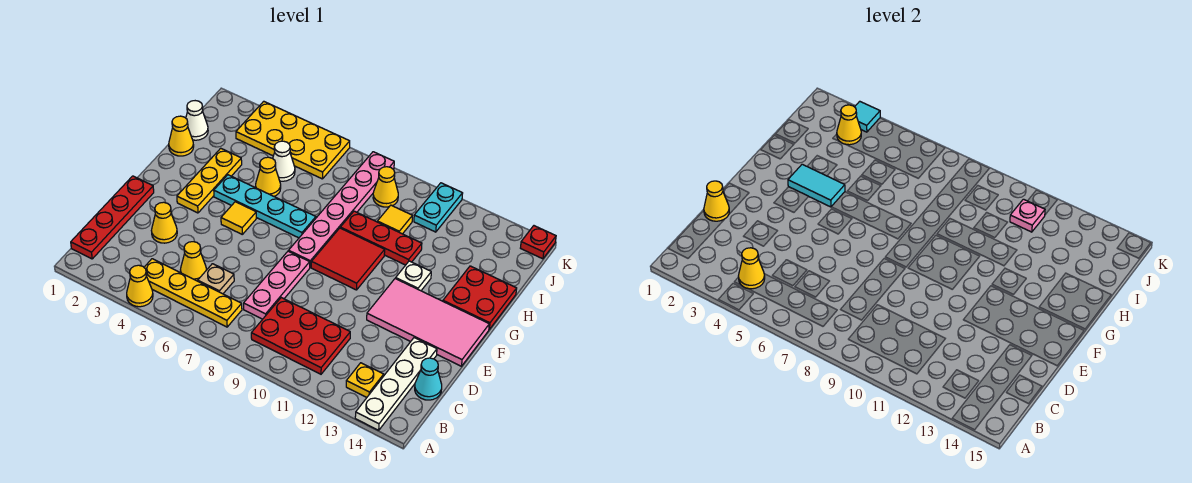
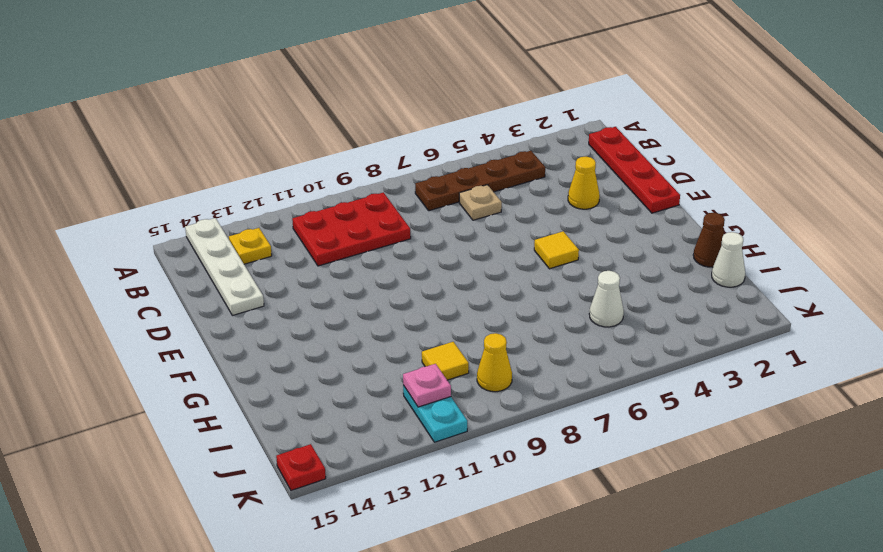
brown 1x4 plate [415,151,545,211] -> yellow 1x4 plate [144,259,242,327]
brown 1x1 cone [693,213,725,267] -> yellow 1x1 cone [169,116,194,156]
none -> yellow 1x1 cone [127,265,153,307]
none -> yellow 1x1 cone [181,242,206,281]
none -> pink 1x3 plate [244,251,310,319]
none -> cyan 1x1 cone [415,358,442,400]

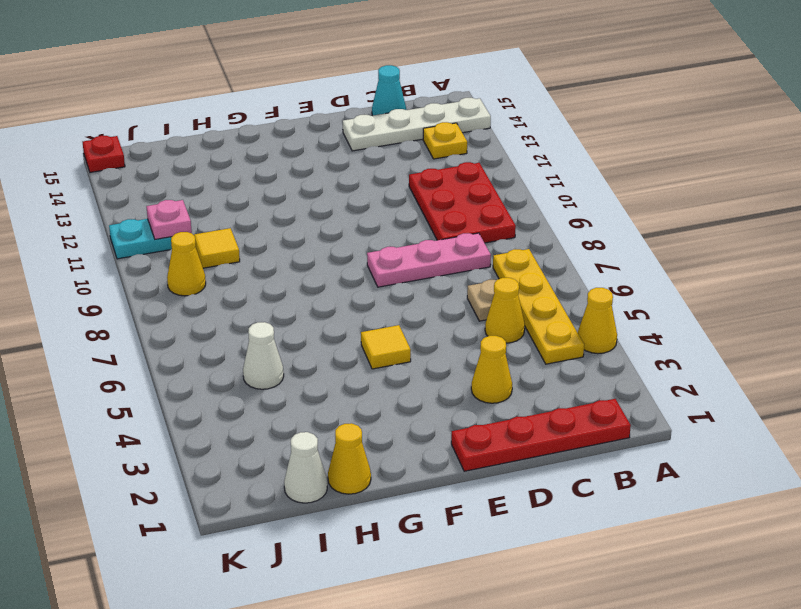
none -> pink 2x4 tile [367,278,489,366]
none -> yellow 1x3 plate [177,148,242,213]
none -> pink 1x6 plate [289,152,394,267]
none -> red 2x2 tile [311,228,385,290]

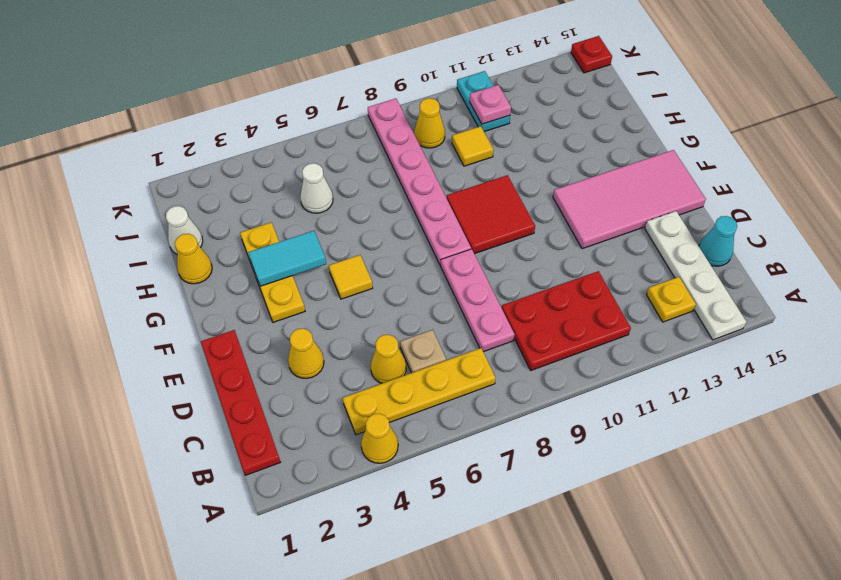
none -> cyan 1x4 plate [214,175,316,238]
none -> white 1x1 plate [396,261,431,291]
none -> red 2x2 plate [443,266,517,329]
none -> yellow 1x1 cone [256,157,281,196]

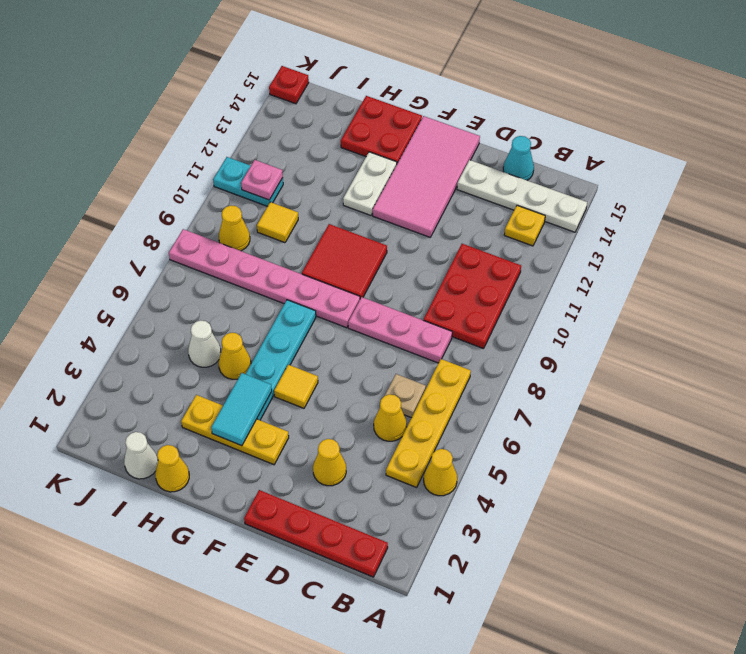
white 1x2 plate [343,152,397,215] -> white 1x1 plate [396,261,431,291]
none -> red 1x3 plate [340,211,422,265]
none -> yellow 2x4 plate [236,101,350,179]
none -> yellow 1x1 cone [738,248,765,289]
none -> yellow 1x1 cone [704,181,729,221]

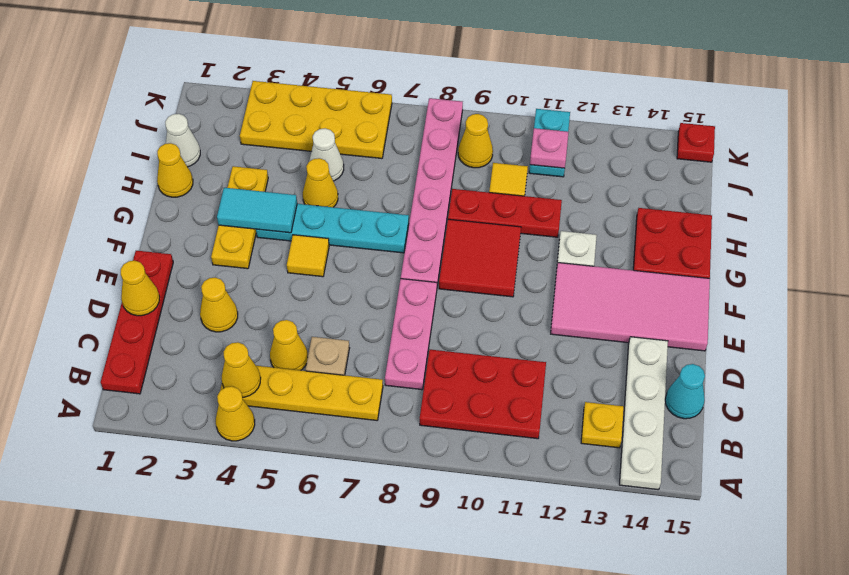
none -> yellow 1x1 cone [837,105,861,145]
none -> cyan 1x1 tile [855,101,880,132]

